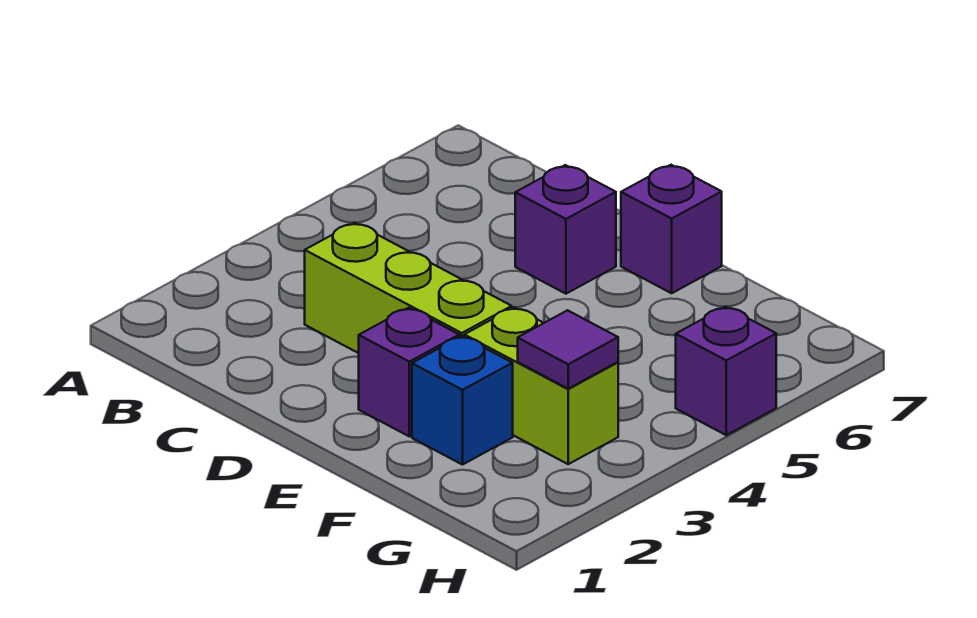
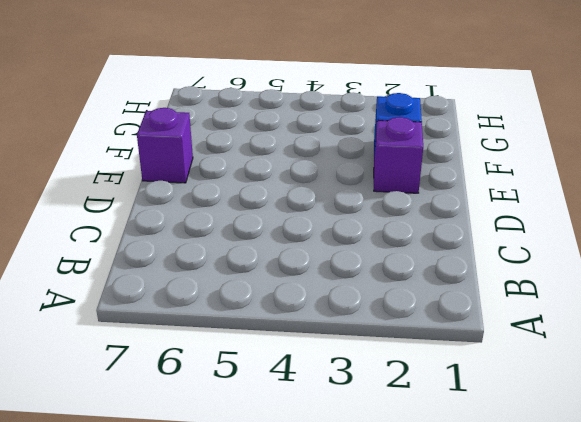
none -> lime 1x3 brick [305,223,512,353]
none -> purple 1x1 brick [515,165,616,294]

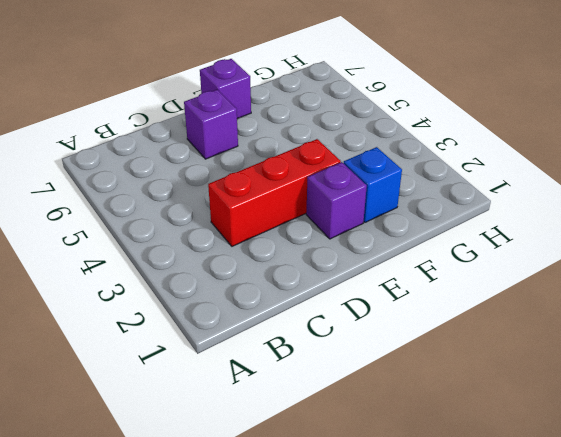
red 1x3 brick [208,139,341,246] -> lime 1x3 brick [305,223,512,353]
none -> lime 1x2 brick [464,307,618,464]
none -> purple 1x1 brick [676,307,776,435]

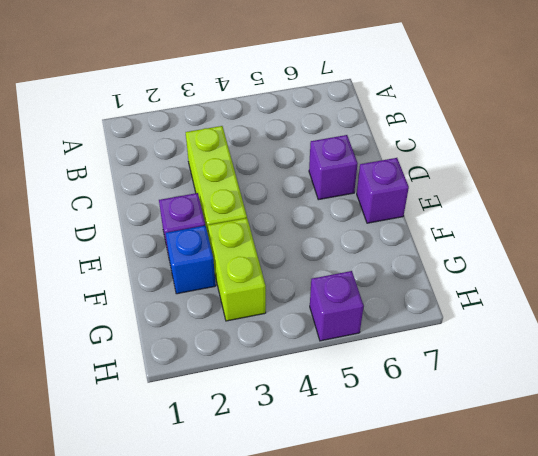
none -> purple 1x1 tile [518,310,618,388]

